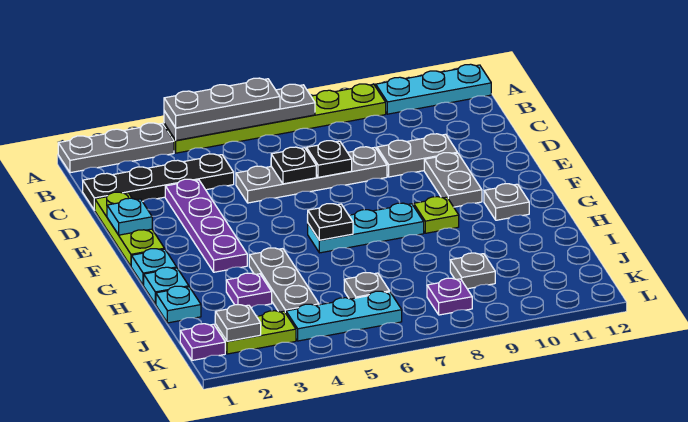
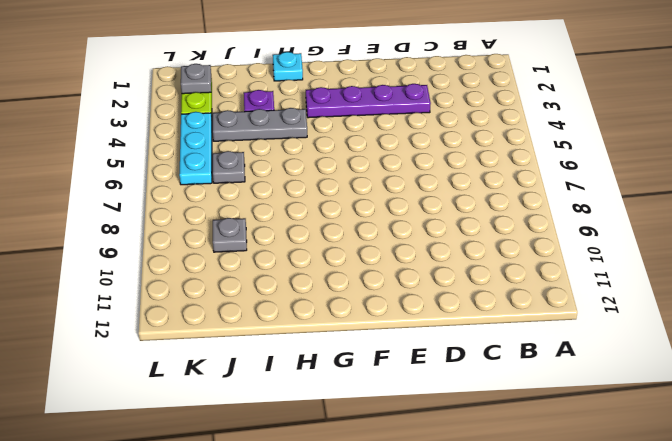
none -> grey 1x3 plate [58,123,174,173]
none -> lime 1x6 plate [164,84,386,153]
none -> cyan 1x3 plate [376,64,491,114]
none -> black 1x4 plate [83,154,234,210]

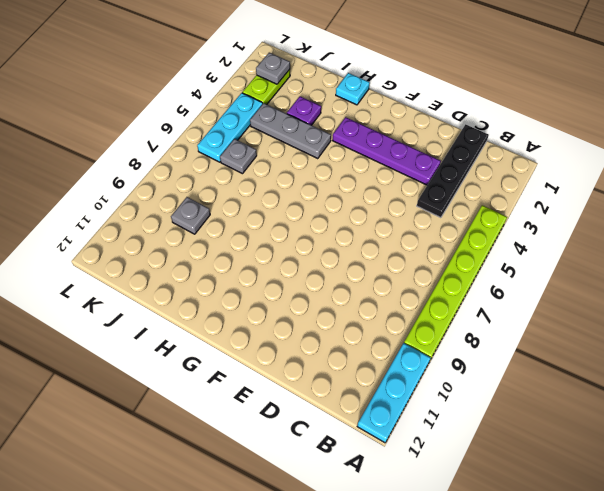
none -> grey 1x3 plate [58,123,174,173]
none -> lime 1x3 plate [95,192,164,266]
none -> grey 1x4 plate [236,147,387,203]
none -> grey 1x2 plate [377,134,457,177]

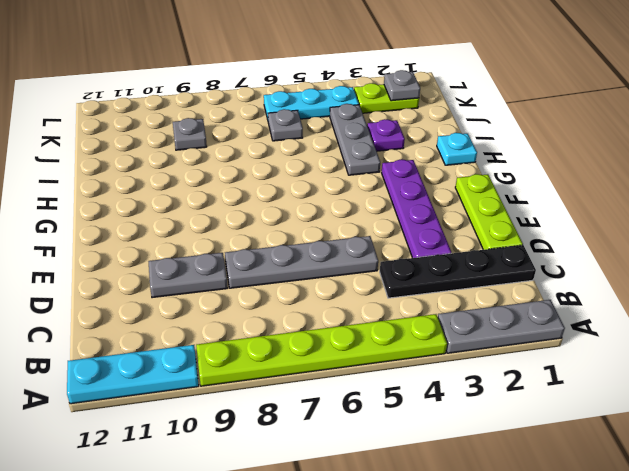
none -> grey 1x2 plate [424,153,482,207]
none -> cyan 1x1 plate [131,249,177,285]
none -> cyan 1x3 plate [308,203,424,253]
none -> lime 1x1 plate [414,197,459,233]

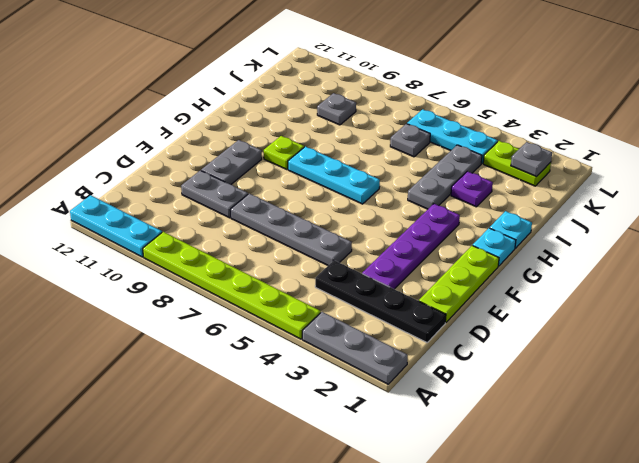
none -> grey 1x1 plate [484,184,529,220]
none -> cyan 1x1 plate [156,286,201,323]
none -> purple 1x1 plate [180,324,225,360]
none -> purple 1x1 plate [427,278,472,315]

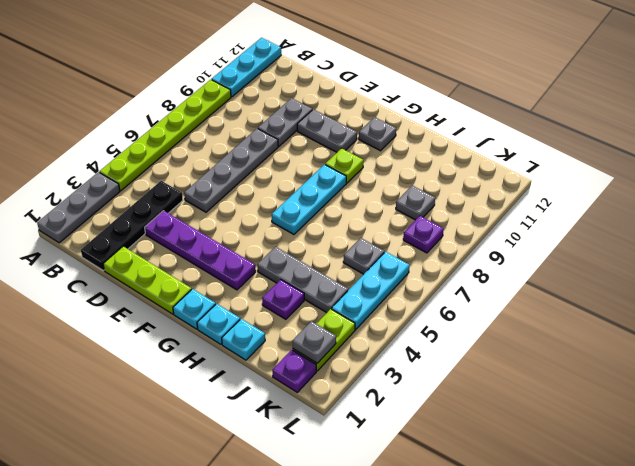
none -> grey 1x4 plate [164,84,315,140]
none -> black 1x1 plate [271,147,316,184]
none -> black 1x1 plate [307,141,352,177]
none -> cyan 1x1 plate [107,198,152,235]

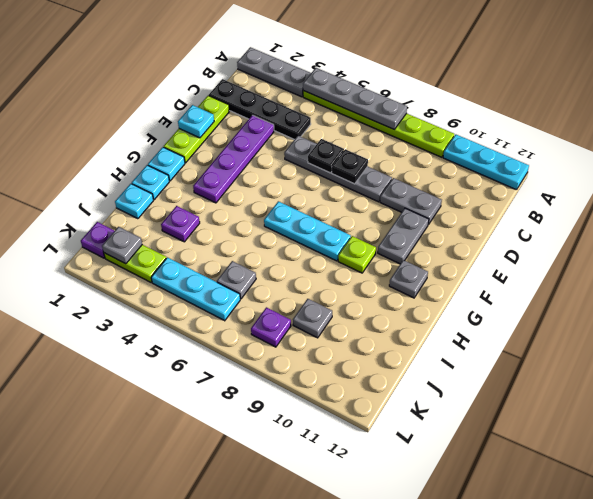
none -> grey 1x3 plate [249,248,319,313]
none -> black 1x1 plate [308,204,353,240]
none -> grey 1x3 plate [164,78,280,128]

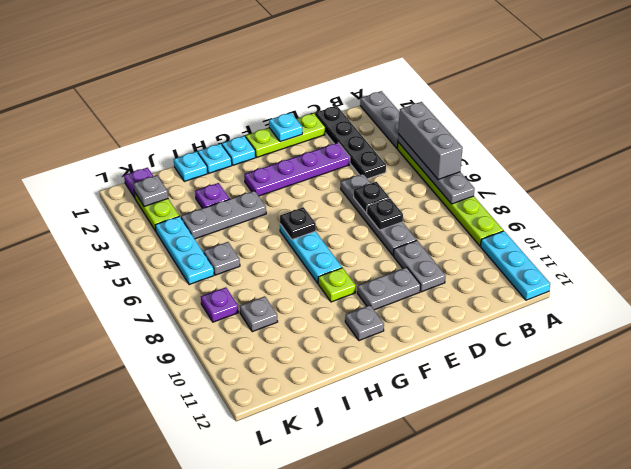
grey 1x3 brick [398,102,463,180] -> grey 1x3 plate [164,78,280,128]

